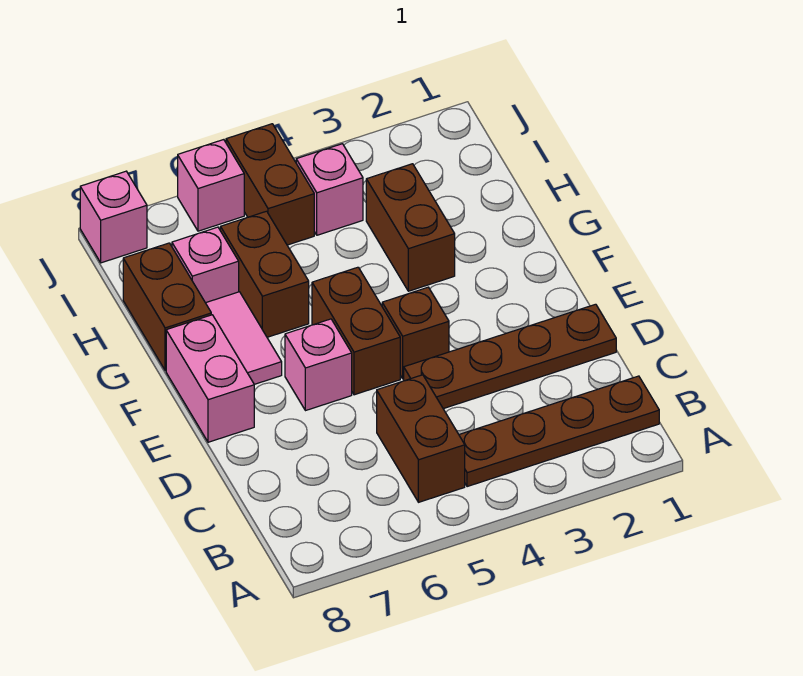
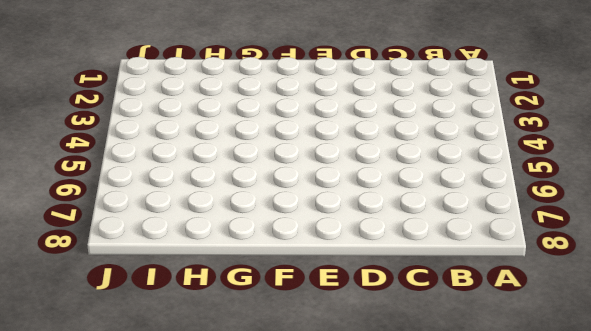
none -> brown 1x4 plate [459,376,659,487]
none -> brown 1x2 brick [377,375,465,502]
none -> brown 1x4 plate [404,304,616,409]

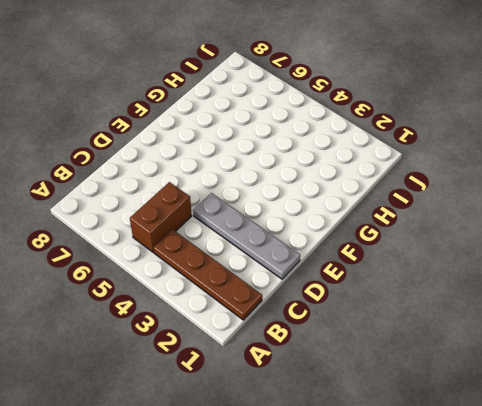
grey 1x4 plate [193,193,300,279] -> brown 1x4 plate [404,304,616,409]
none -> brown 1x1 brick [382,287,449,379]
none -> brown 1x2 brick [312,267,400,395]
none -> pink 1x1 brick [285,319,352,411]

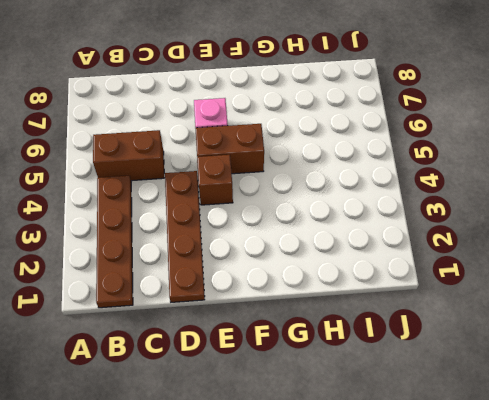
none -> pink 1x2 brick [166,315,254,442]
none -> pink 1x2 tile [206,292,282,384]
none -> brown 1x2 brick [366,164,455,291]

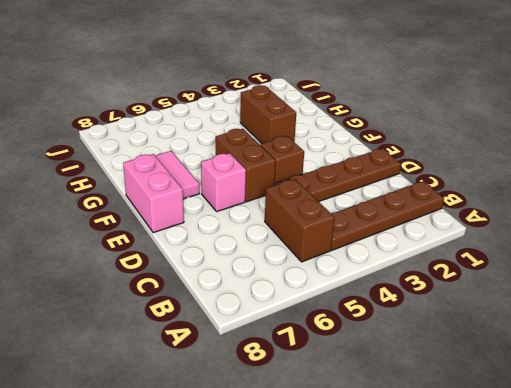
none -> brown 1x2 brick [220,211,309,337]
none -> brown 1x2 brick [123,243,211,371]
none -> pink 1x1 brick [172,227,239,303]

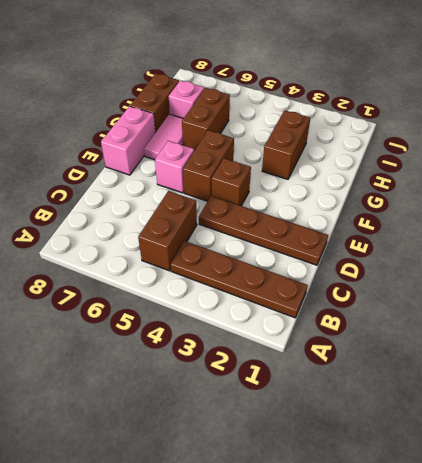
none -> pink 1x1 brick [296,144,363,235]
none -> brown 1x2 brick [226,124,314,245]
none -> pink 1x1 brick [178,140,244,231]

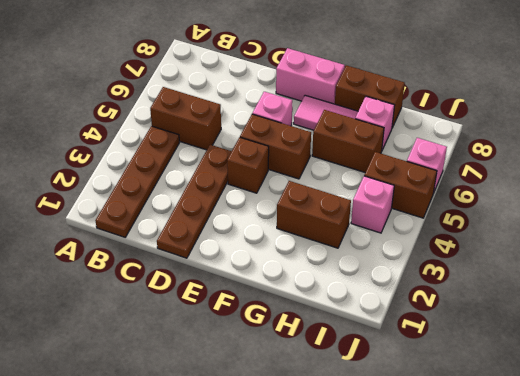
none -> pink 1x1 brick [80,171,147,263]

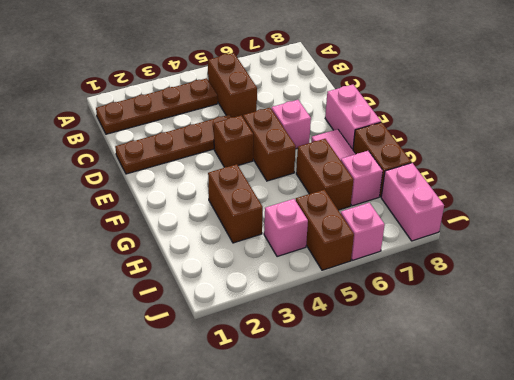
pink 1x2 brick [381,163,444,241] -> pink 1x1 brick [80,171,147,263]

